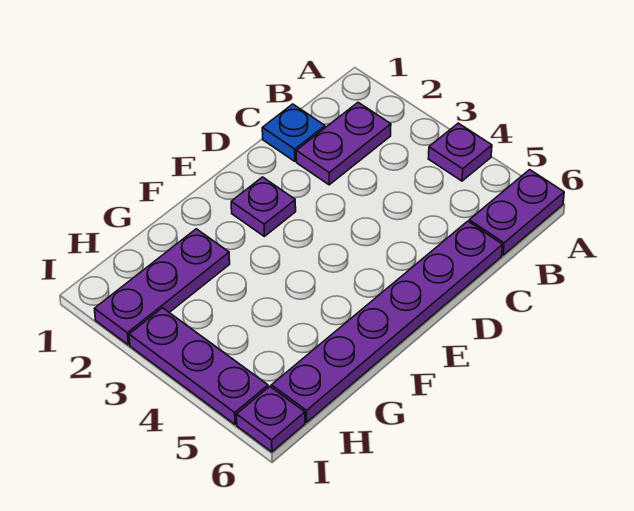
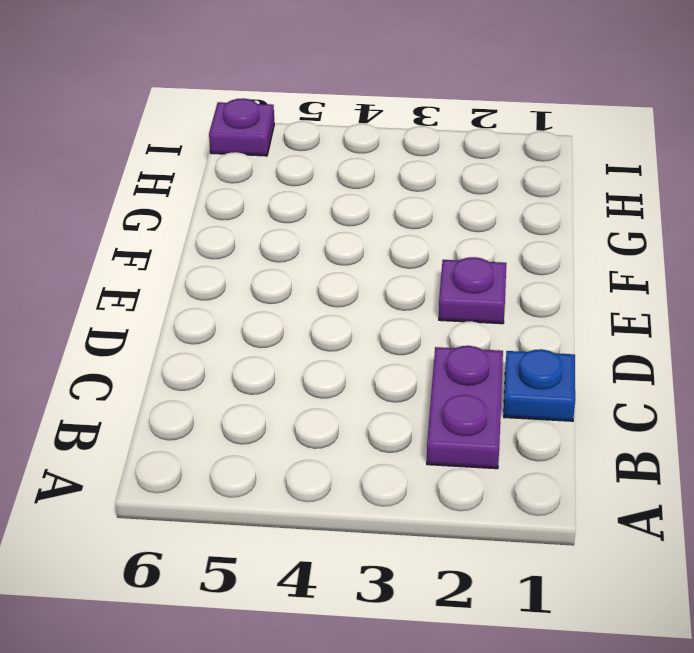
none -> purple 1x1 plate [428,123,492,181]
none -> purple 1x2 plate [469,170,564,255]

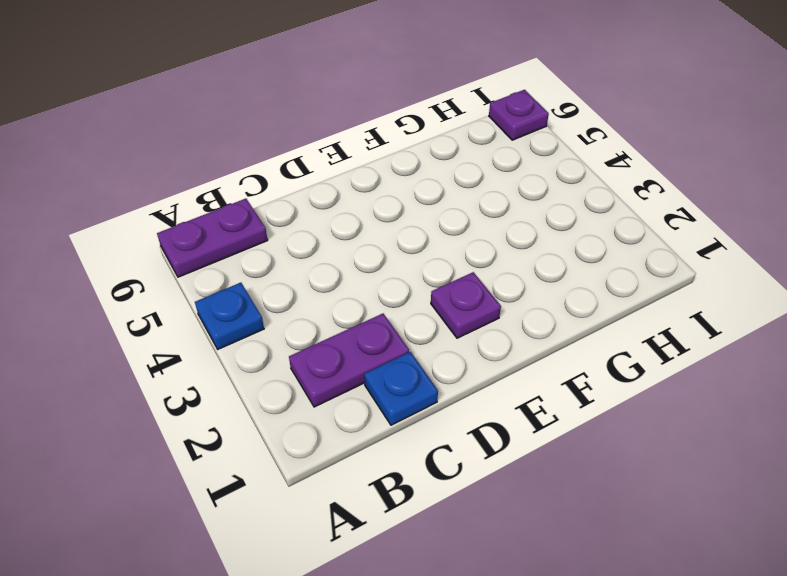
blue 1x1 plate [195,283,264,349] -> purple 1x1 plate [428,123,492,181]
none -> purple 1x6 plate [271,221,503,422]
none -> purple 1x3 plate [95,229,230,345]

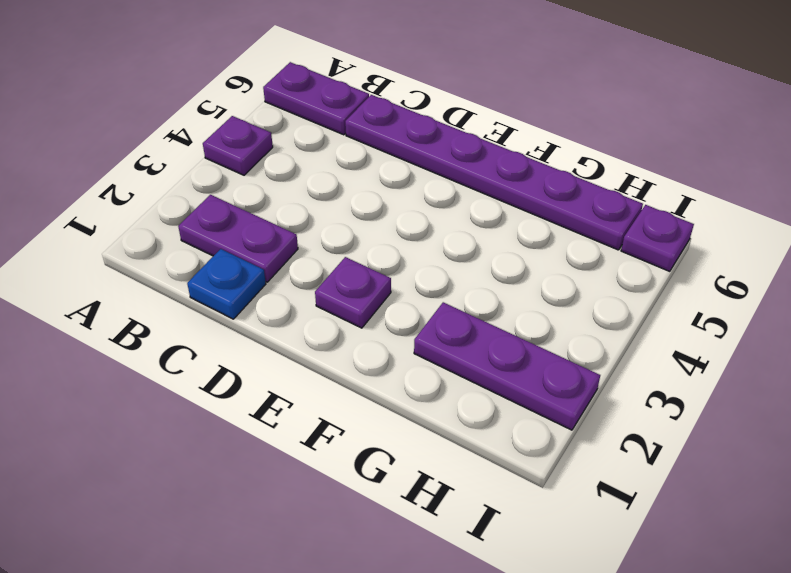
none -> purple 1x3 plate [129,308,268,424]

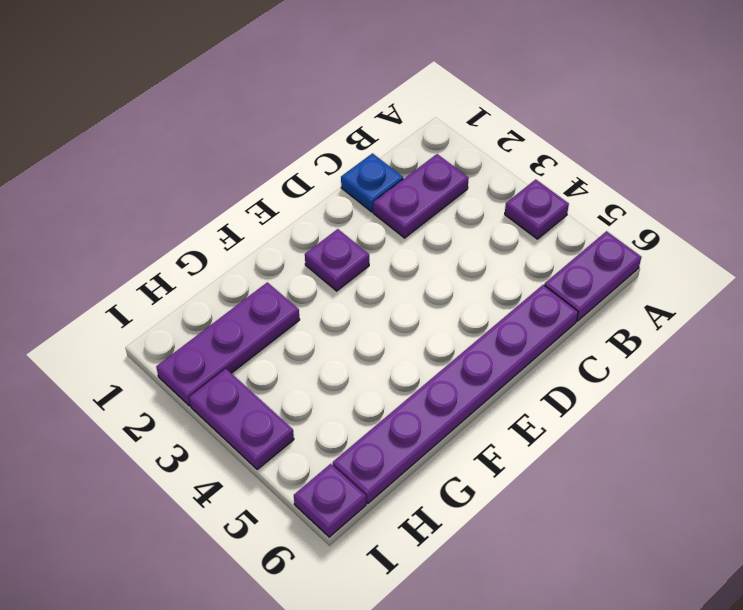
purple 1x2 plate [189,369,294,469] -> purple 1x3 plate [129,308,268,424]

